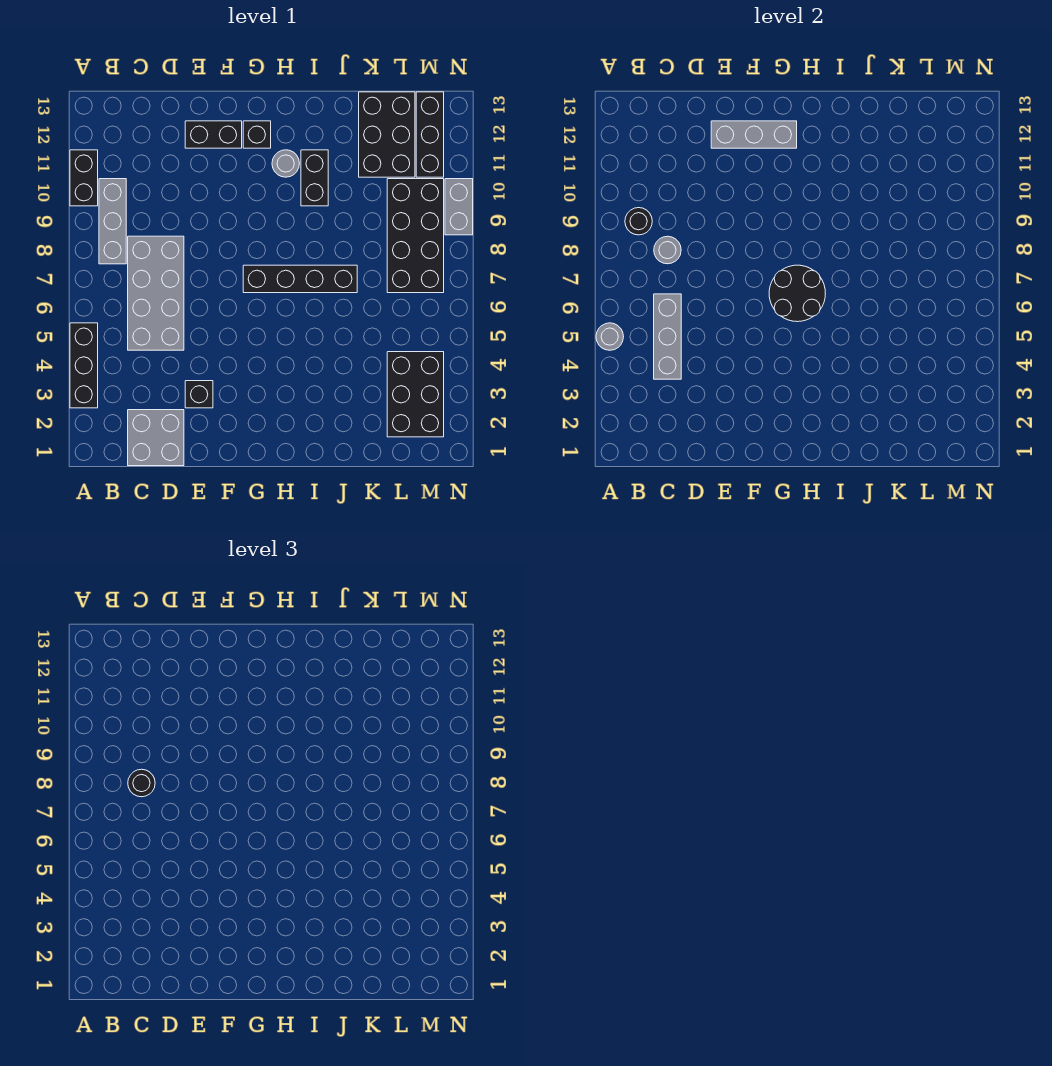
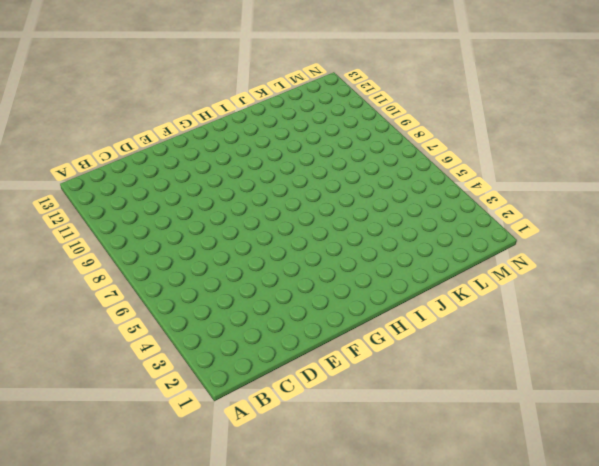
none -> black 1x3 brick [70,323,98,408]
none -> black 1x2 brick [70,150,98,206]
none -> grey 1x3 brick [99,179,126,264]

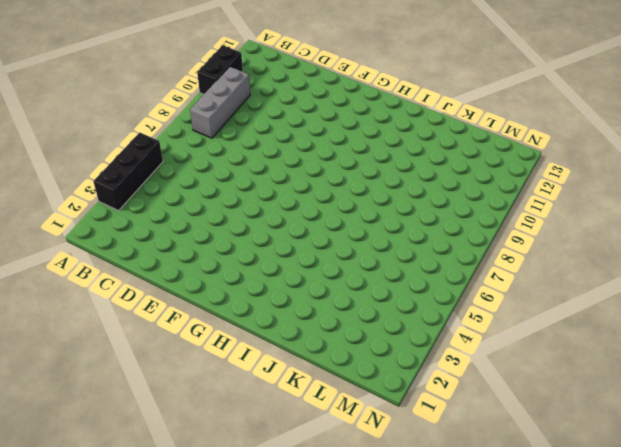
none -> grey 2x2 brick [128,410,184,466]
none -> grey 2x4 brick [128,236,184,350]
none -> black 1x1 brick [185,381,213,408]

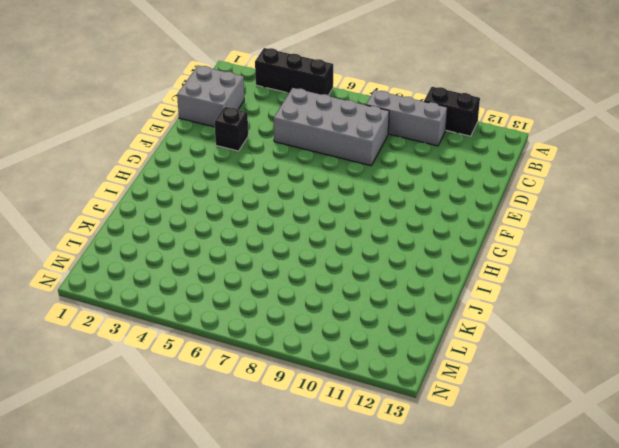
none -> black 1x2 brick [185,121,242,148]
none -> black 1x4 brick [243,265,357,293]
none -> black 1x1 brick [243,121,271,148]

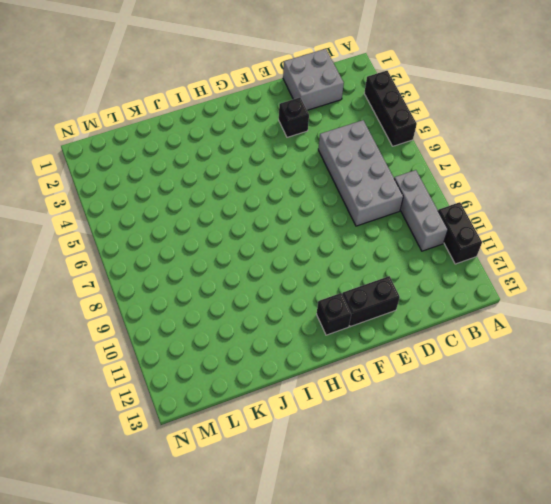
none -> black 1x4 brick [243,265,357,293]
none -> grey 1x1 round brick [272,150,299,177]
none -> black 1x2 brick [301,150,328,206]

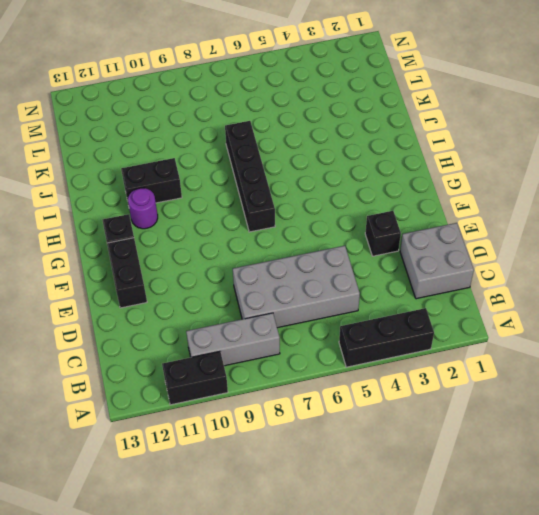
purple 1x1 round brick [128,188,158,229] -> grey 1x1 round brick [272,150,299,177]
none -> black 2x3 brick [359,92,415,177]
none -> black 2x3 brick [387,352,444,437]
none -> black 2x4 brick [387,179,444,293]

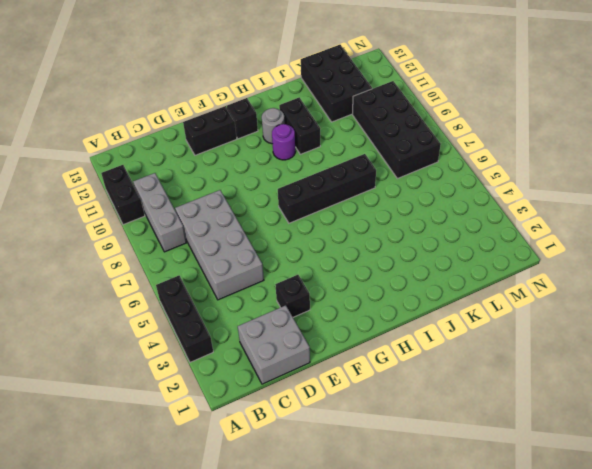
purple 1x1 round brick [272,124,295,160] -> none
none -> black 2x3 brick [387,352,444,437]
none -> black 1x3 brick [416,92,444,177]
none -> grey 1x2 brick [445,179,473,235]

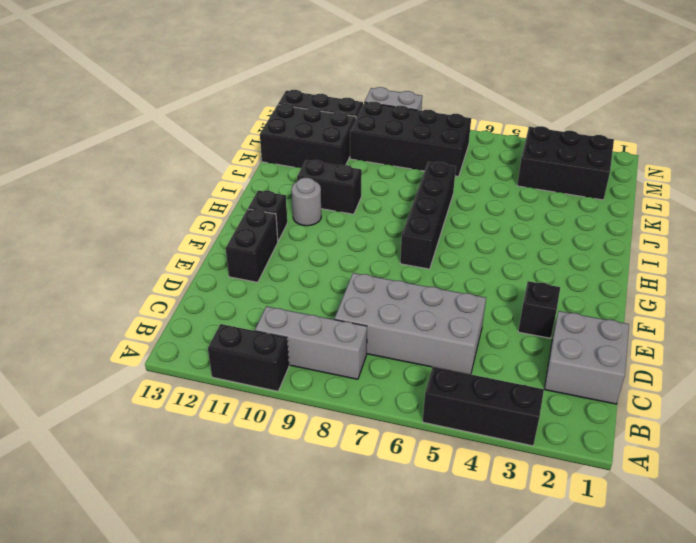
none -> grey 1x1 round brick [596,323,624,350]
none -> black 1x1 round brick [625,208,652,235]
none -> grey 1x3 brick [654,294,681,379]

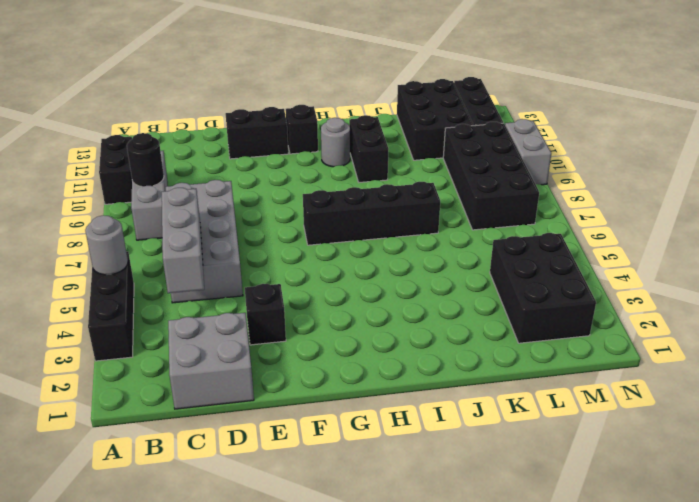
none -> grey 1x1 round brick [654,236,681,264]
none -> grey 1x3 brick [711,121,797,148]
none -> black 2x2 round brick [769,265,825,322]

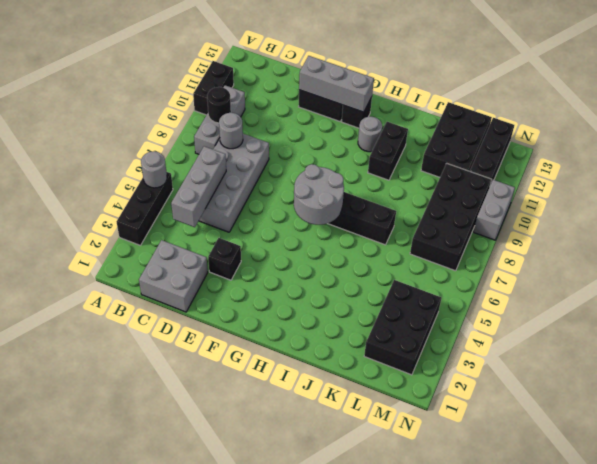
grey 2x2 round brick [294,164,344,225] -> black 2x2 round brick [769,265,825,322]
none -> black 1x1 round brick [128,769,155,797]

